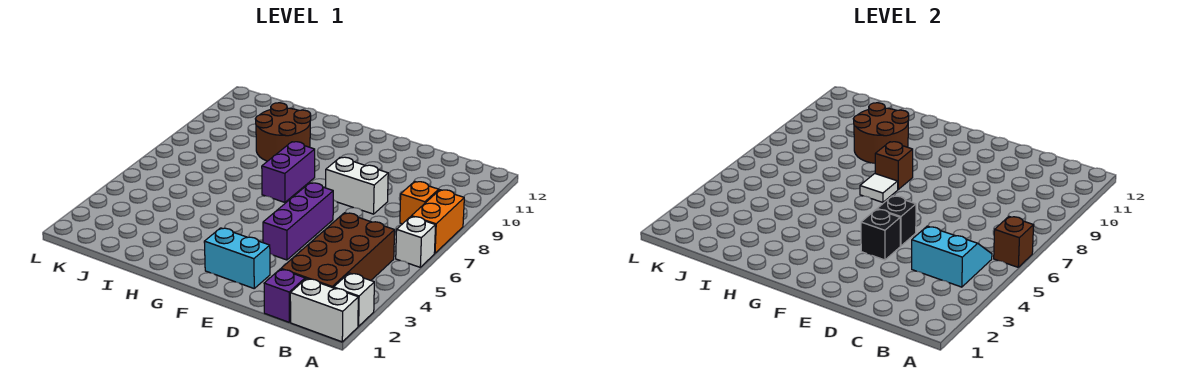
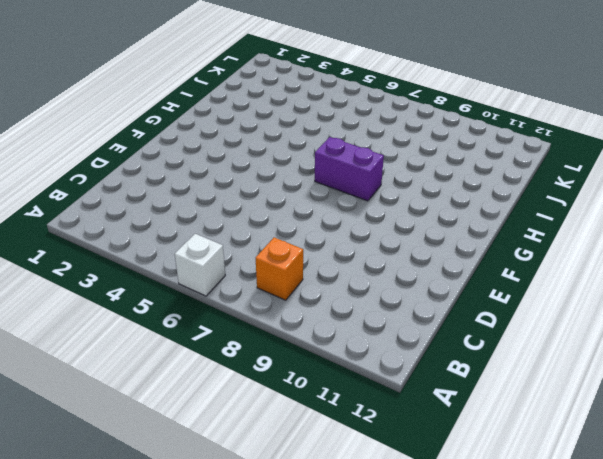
none -> white 1x2 brick [290,278,358,342]
none -> white 1x1 brick [334,273,374,326]
none -> orange 1x2 brick [412,190,464,253]

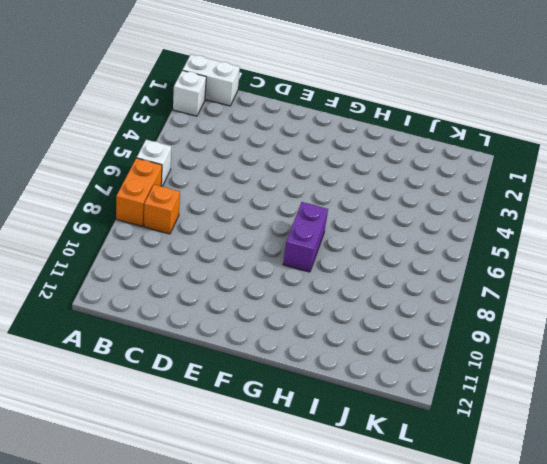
none -> brown 2x4 brick [281,213,395,288]
none -> purple 1x1 brick [264,269,305,322]
none -> white 1x2 brick [326,157,388,214]

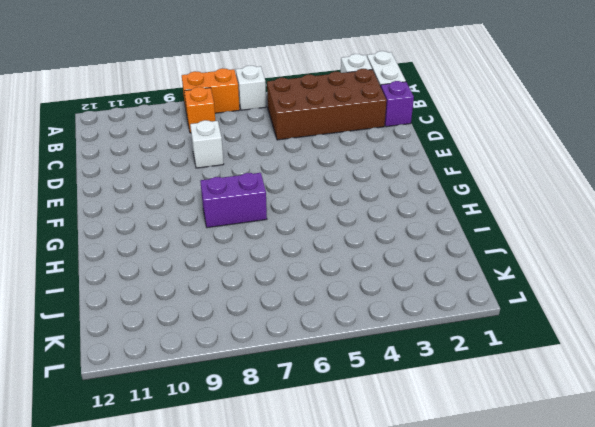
white 1x1 brick [190,120,224,168] -> white 1x2 brick [326,157,388,214]
none -> cyan 1x2 brick [204,228,270,288]
none -> purple 1x3 brick [263,183,333,260]
none -> brown 2x2 round brick [256,103,311,161]

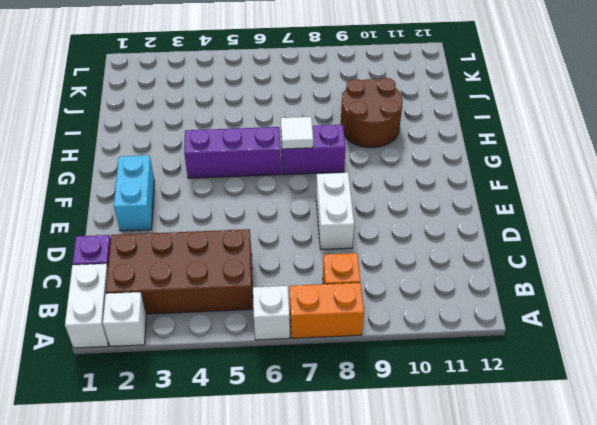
purple 1x3 brick [184,127,281,178] -> purple 1x3 brick moved to [263,183,333,260]
none -> brown 1x1 brick [994,217,1034,267]
none -> cyan 2x2 slope [912,226,992,287]
none -> black 1x1 brick [861,209,900,260]

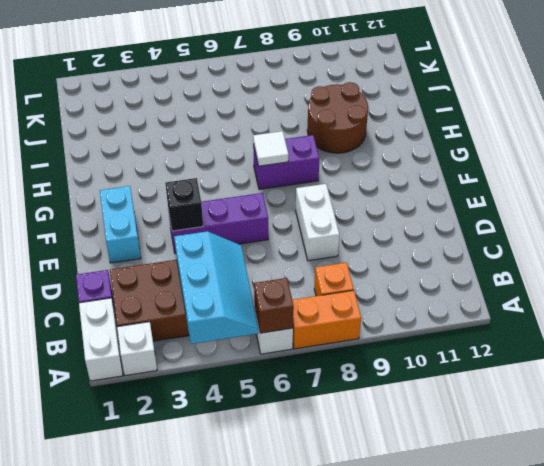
cyan 2x3 slope [174,231,259,344] -> cyan 2x2 slope [912,226,992,287]
none -> black 1x1 brick [877,196,916,246]
none -> brown 1x1 brick [875,142,913,189]
none -> brown 2x2 round brick [854,103,909,163]

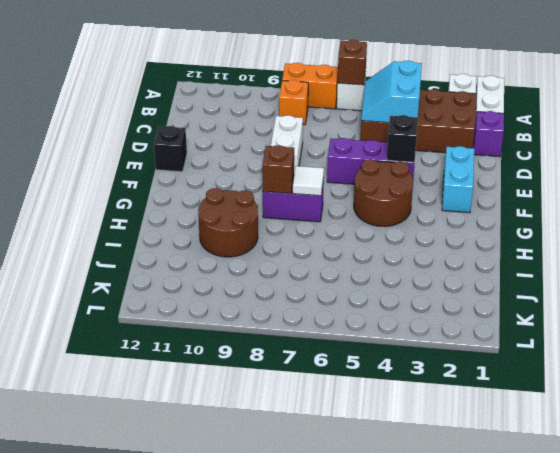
black 1x1 brick [154,126,187,172] -> black 1x1 brick moved to [877,196,916,246]
brown 2x2 round brick [354,159,413,227] -> brown 2x2 round brick moved to [854,103,909,163]

